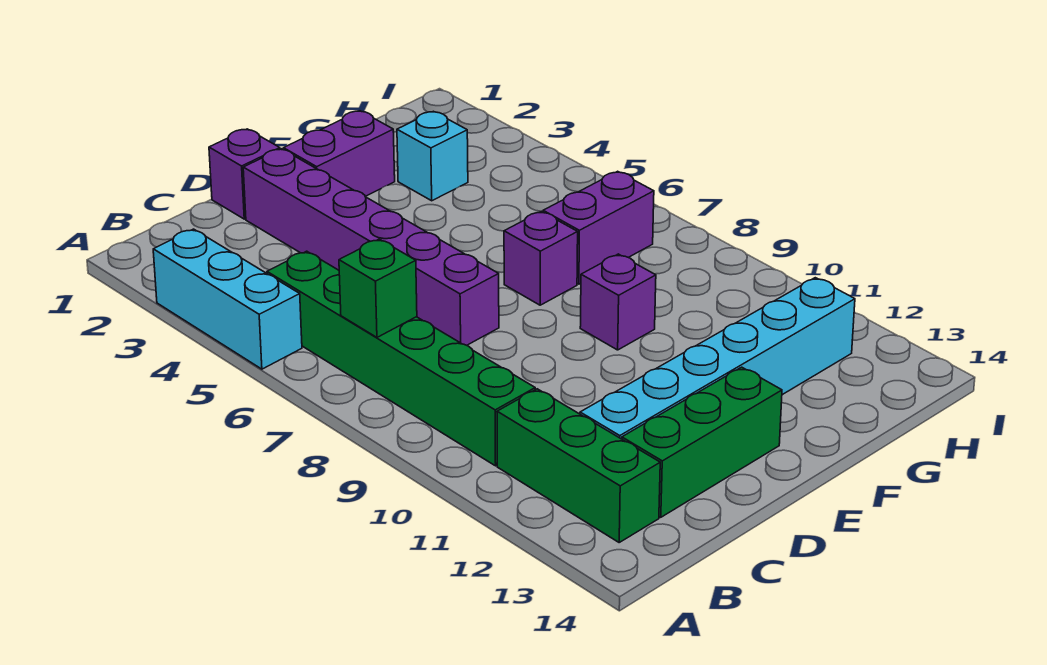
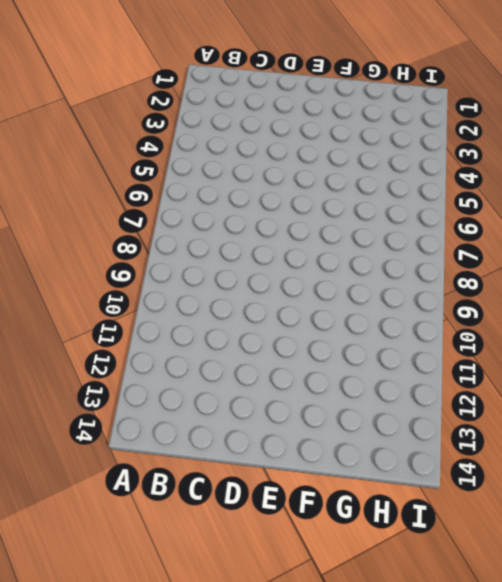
none -> cyan 1x3 brick [153,229,302,369]
none -> green 1x6 brick [267,251,535,466]
none -> green 1x3 brick [497,389,660,542]

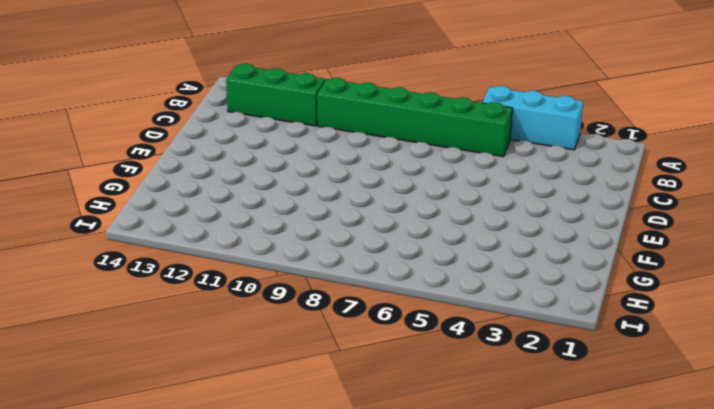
none -> cyan 1x6 brick [580,278,855,439]
none -> green 1x3 brick [622,367,782,517]
none -> purple 1x1 brick [209,129,280,219]

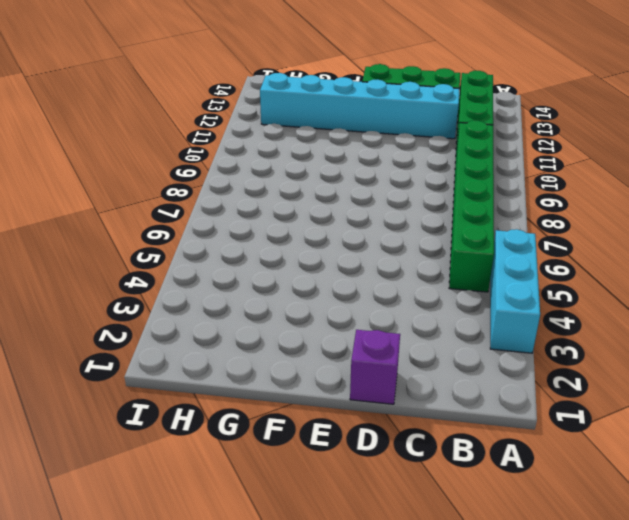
none -> purple 1x6 brick [243,149,499,345]
none -> purple 1x2 brick [284,111,395,196]
none -> purple 1x1 brick [504,211,578,305]

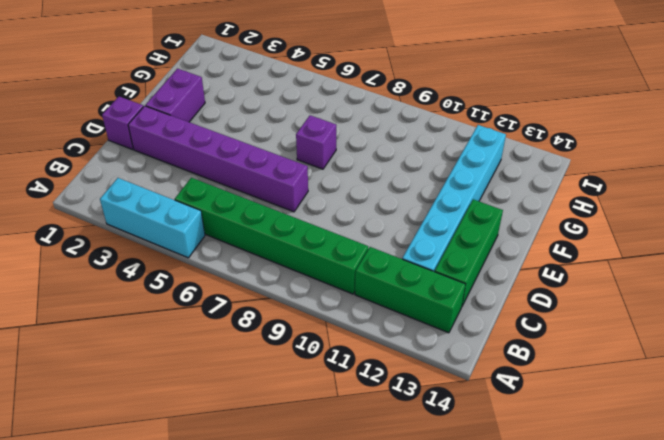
none -> purple 1x1 brick [580,254,656,350]
none -> cyan 1x1 brick [397,111,468,201]
none -> purple 1x2 brick [543,171,654,284]

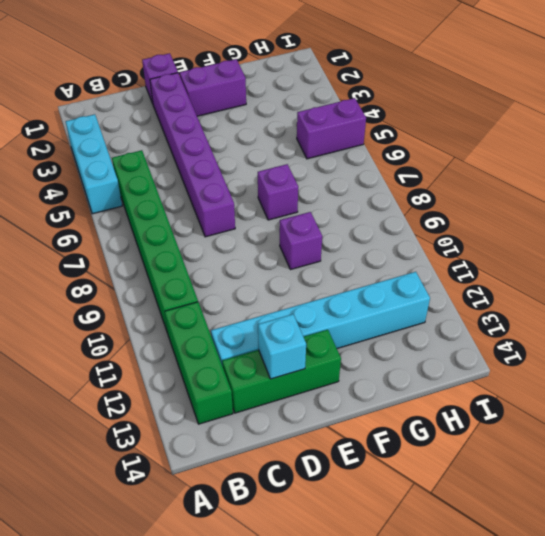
cyan 1x1 brick [258,314,306,379] -> cyan 1x1 brick moved to [397,111,468,201]
purple 1x2 brick [297,98,366,159] -> purple 1x2 brick moved to [543,171,654,284]
none -> green 1x1 brick [339,239,417,337]

